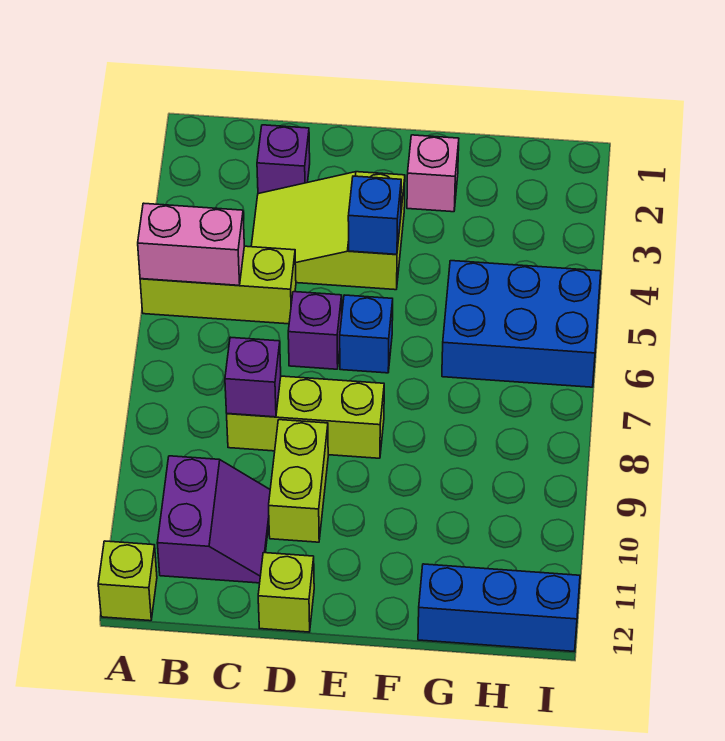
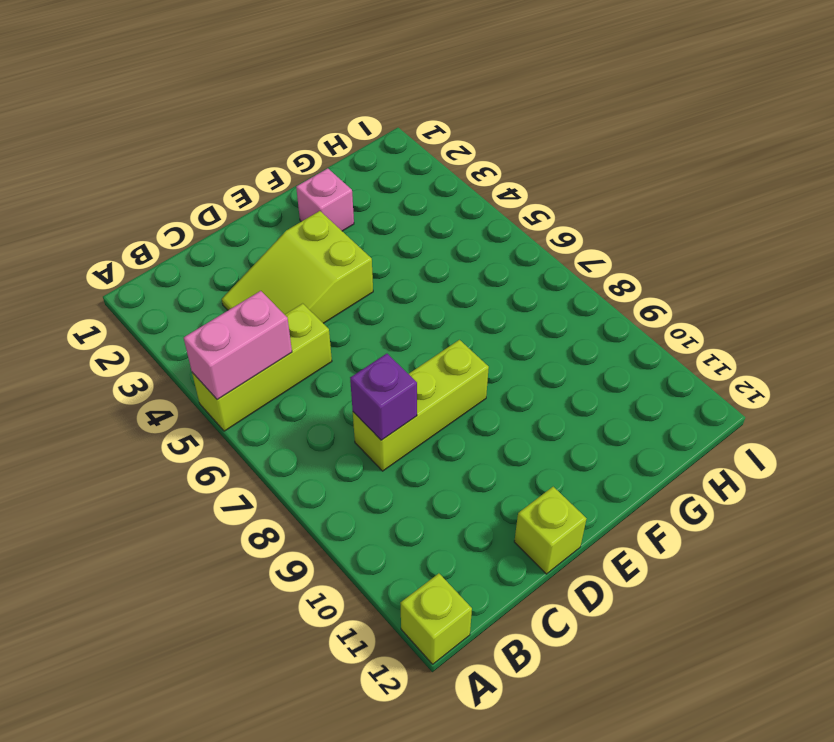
none -> purple 2x2 slope [157,456,270,583]
none -> purple 1x1 brick [257,125,310,194]
none -> purple 1x1 brick [288,292,342,369]

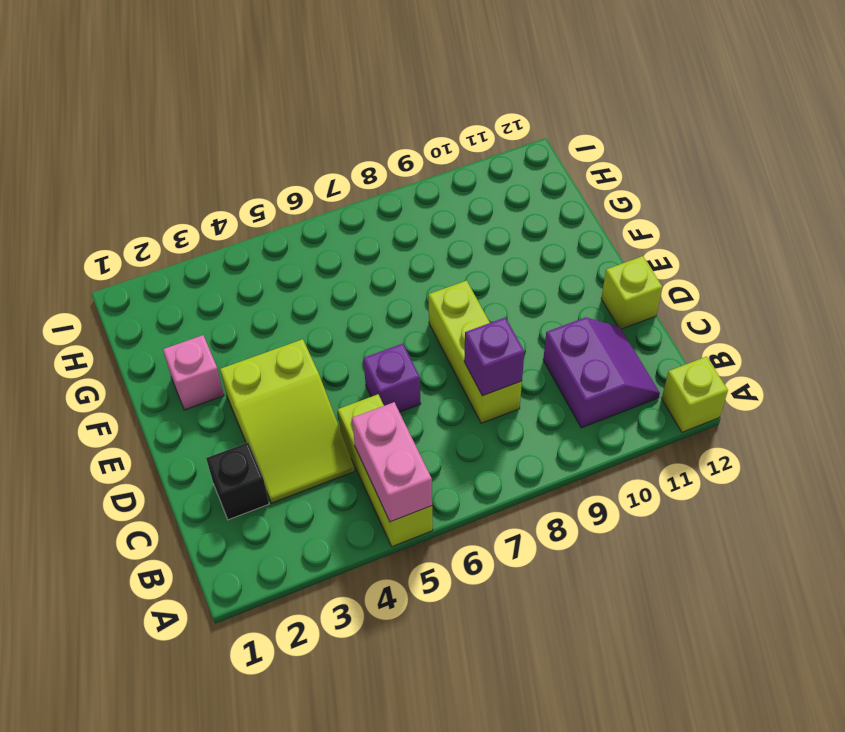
purple 2x2 slope [543,317,660,428] -> purple 2x2 slope turned to [157,456,270,583]
black 1x1 brick [206,443,269,520] -> purple 1x1 brick [257,125,310,194]
none -> lime 1x2 brick [269,420,328,542]
none -> blue 1x1 brick [340,295,393,373]
none -> blue 2x3 brick [442,261,601,387]

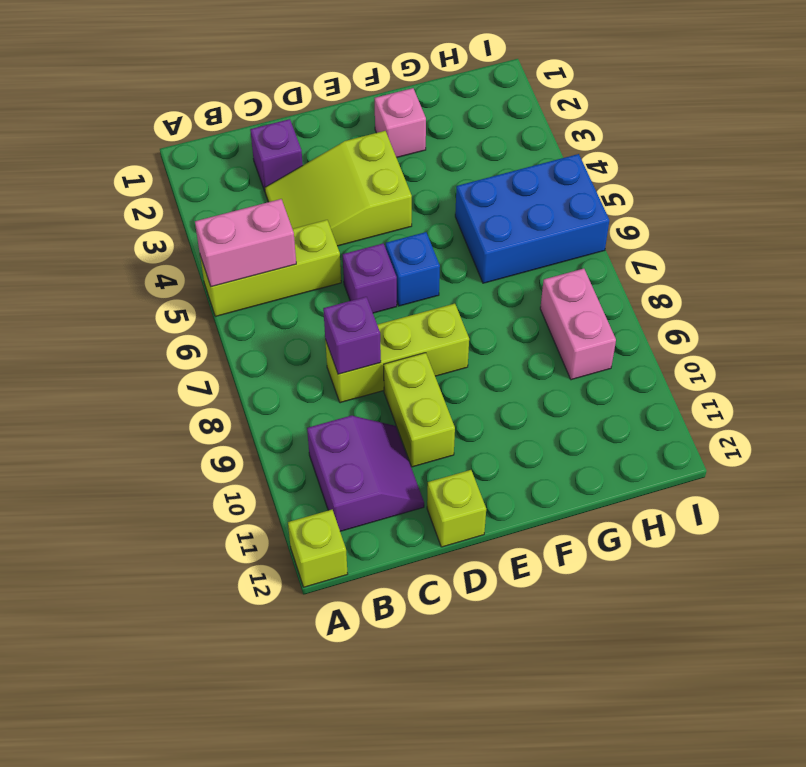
pink 1x2 brick [540,269,616,380] -> none
none -> blue 1x3 brick [418,564,580,651]
none -> blue 1x1 brick [348,176,401,254]

